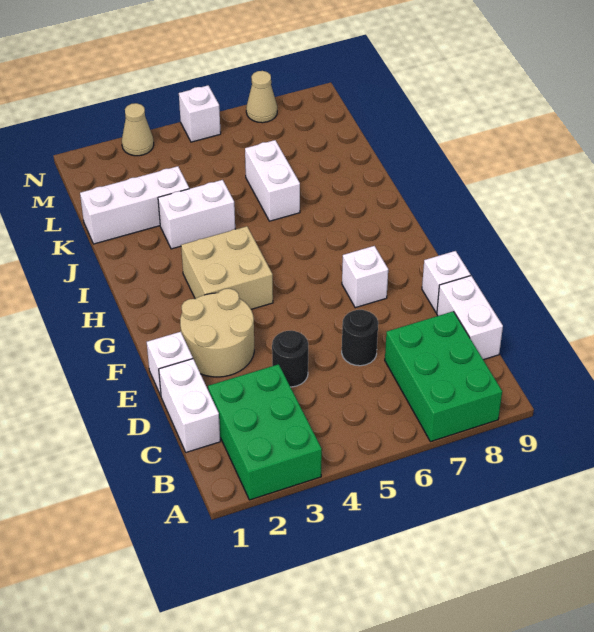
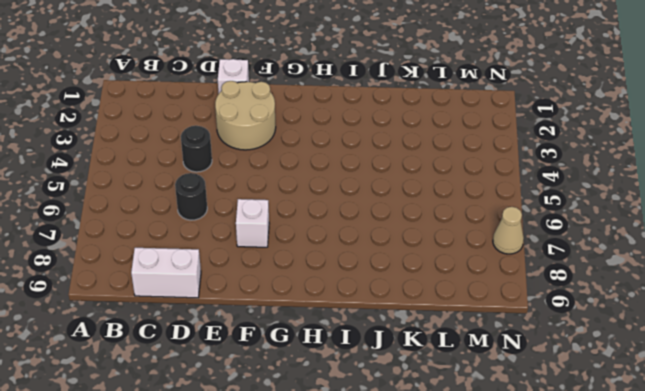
none -> green 2x3 brick [208,364,322,500]
none -> green 2x3 brick [385,311,502,442]
none -> white 1x2 brick [159,359,220,452]

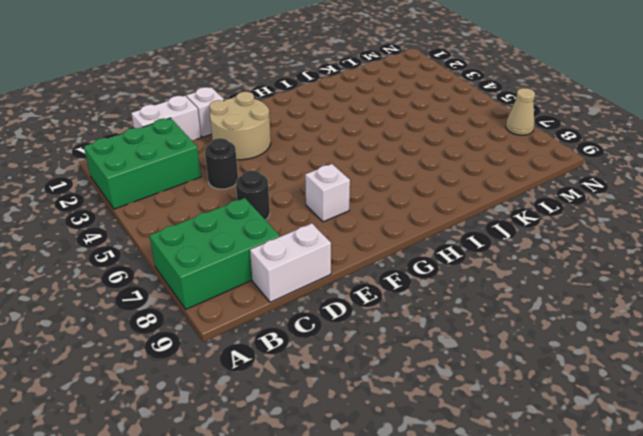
none -> white 1x1 brick [422,251,471,313]
none -> tan 2x2 brick [181,226,273,309]
none -> white 1x2 brick [158,180,235,249]

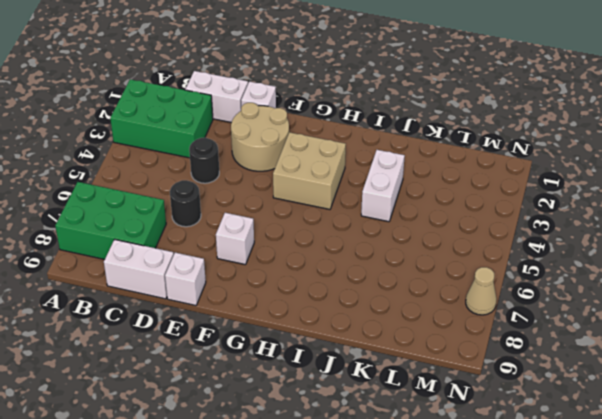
none -> white 1x2 brick [245,140,300,221]
none -> white 1x3 brick [80,166,189,244]
none -> tan 1x1 cone [122,103,154,156]

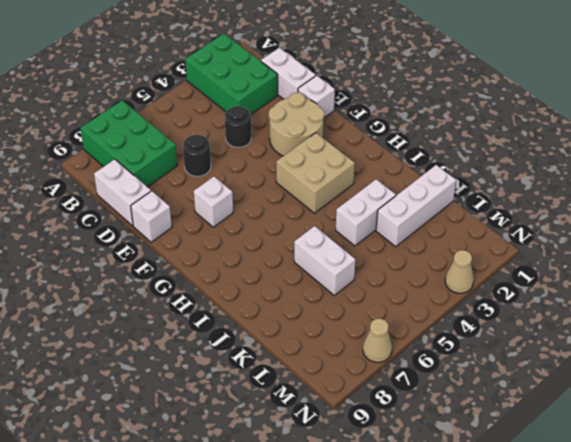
none -> white 1x1 brick [179,85,221,142]

